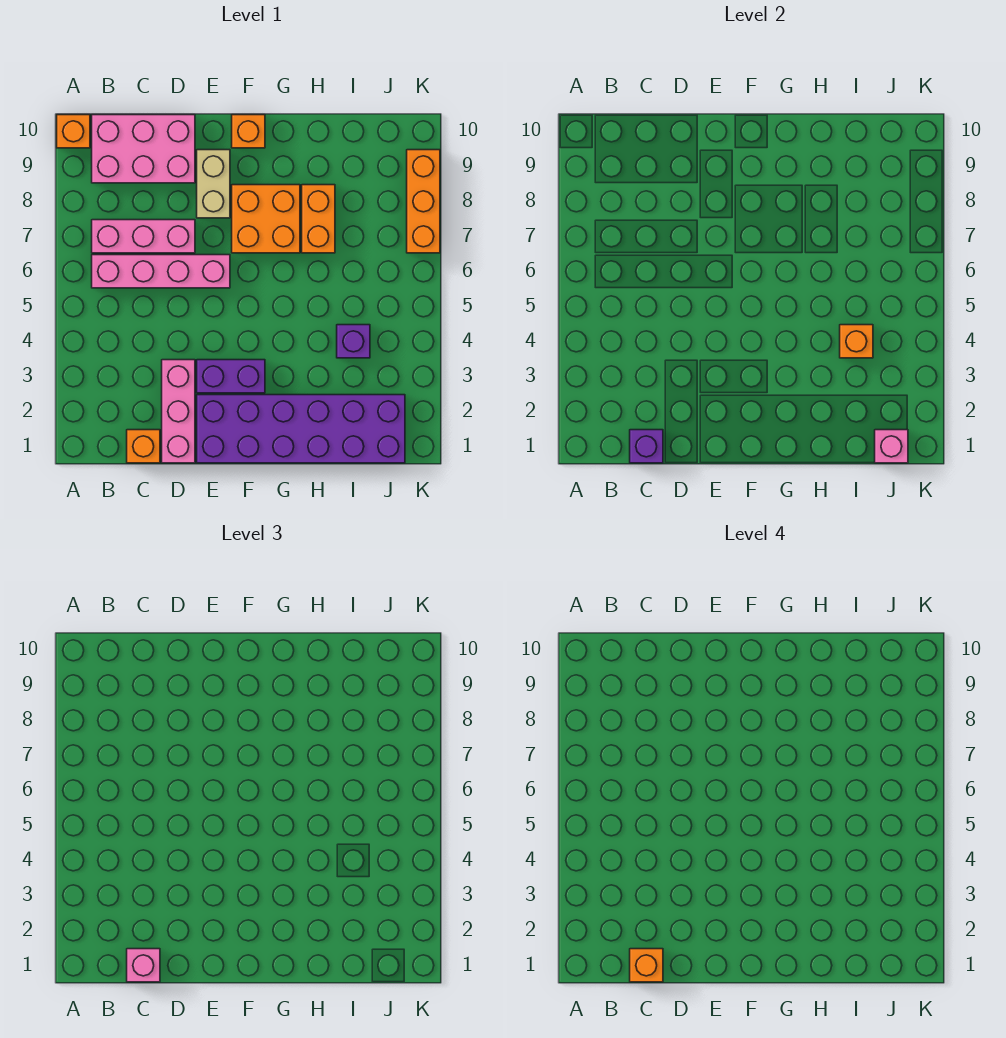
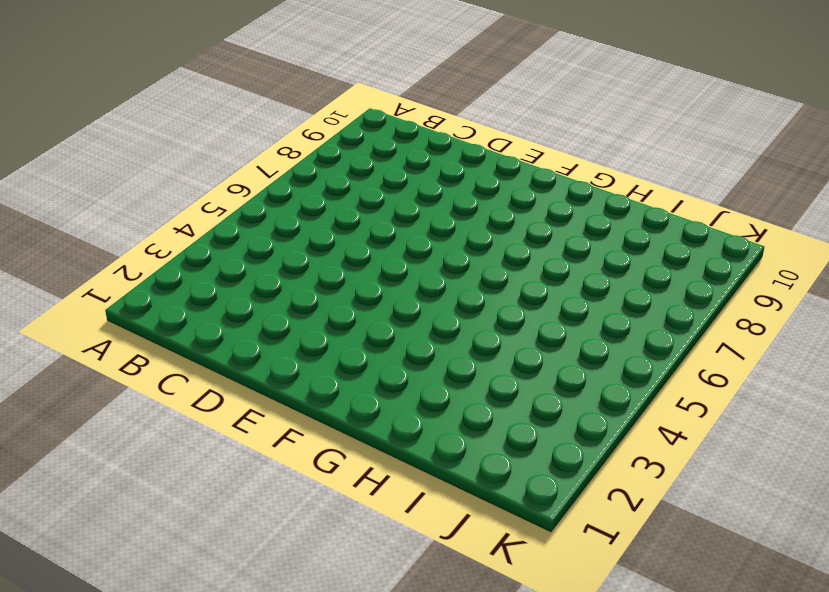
none -> orange 1x1 brick [57,115,90,148]
none -> pink 1x4 brick [92,255,230,288]
none -> pink 1x3 brick [92,220,195,253]

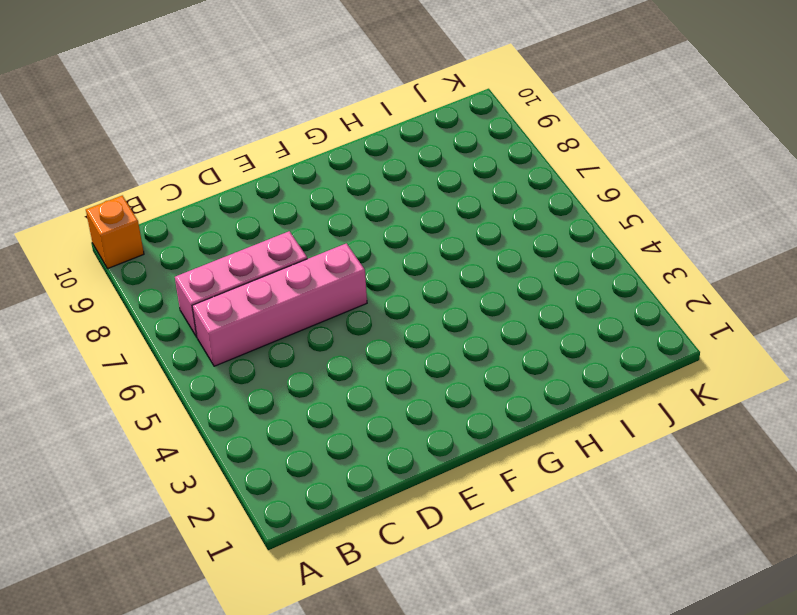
none -> pink 2x3 brick [92,115,195,183]
none -> orange 1x1 brick [127,430,160,463]
none -> pink 1x3 brick [162,360,195,463]

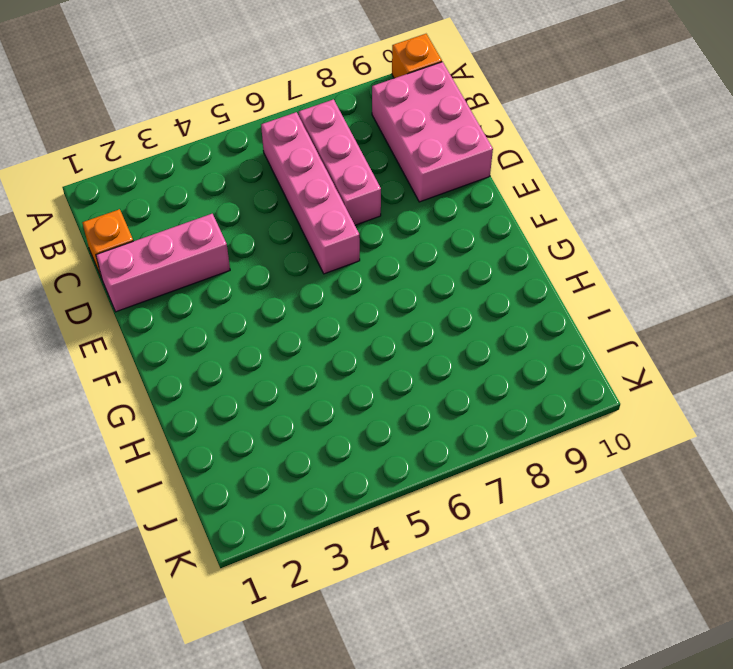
none -> purple 2x6 brick [197,395,405,463]
none -> purple 1x2 brick [197,360,265,393]
none -> tan 1x2 brick [197,150,230,218]

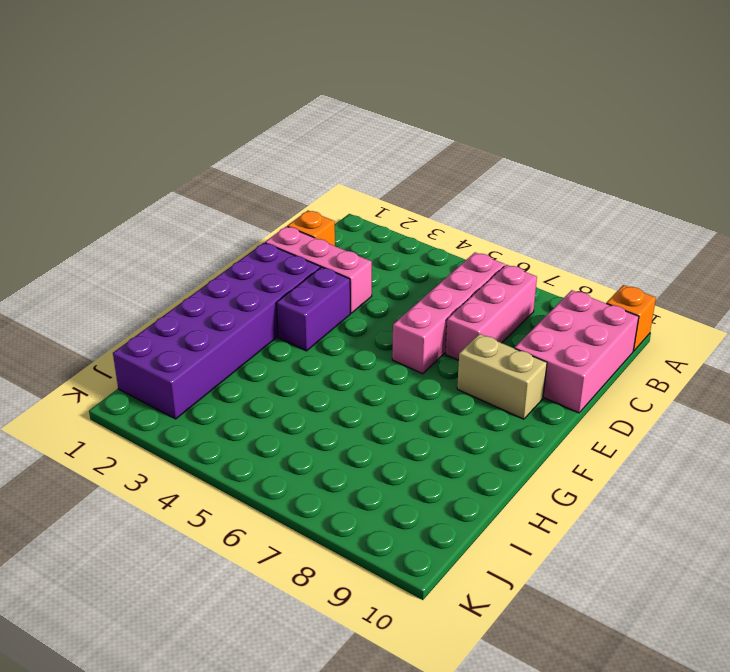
none -> orange 2x2 brick [232,185,300,253]
none -> orange 1x1 brick [232,115,265,148]
none -> orange 1x2 brick [302,185,335,253]

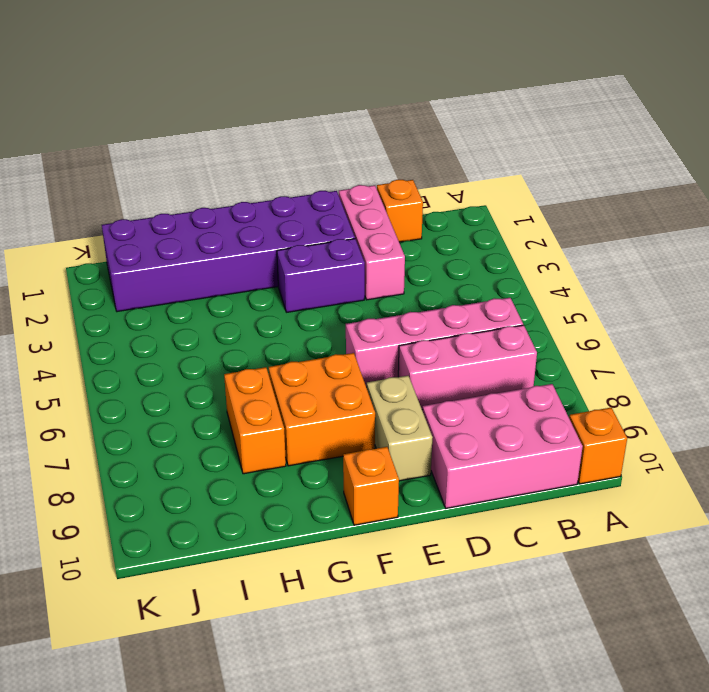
none -> purple 1x1 brick [337,325,370,358]
none -> orange 1x3 brick [407,150,440,253]
none -> purple 1x1 brick [630,430,663,463]

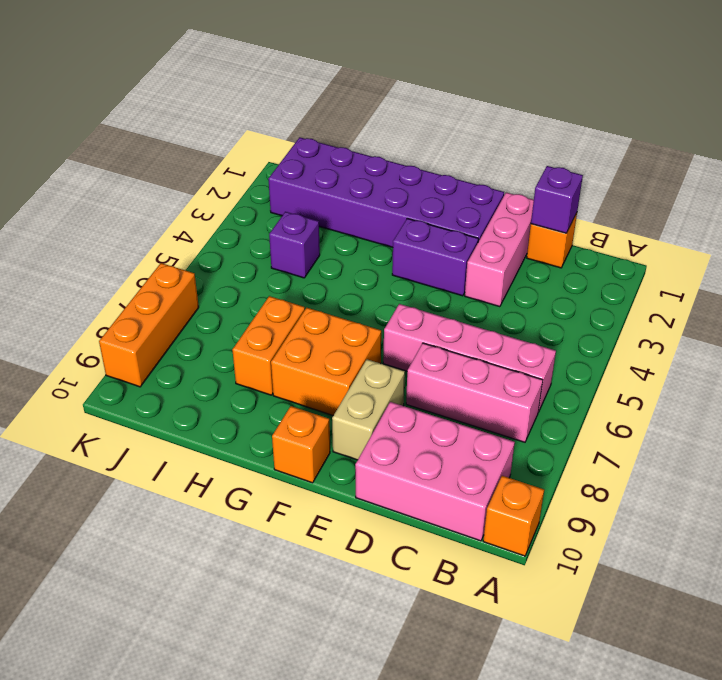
none -> orange 1x1 brick [840,325,873,358]
none -> pink 1x1 brick [875,430,908,463]
none -> pink 1x1 brick [127,949,160,982]

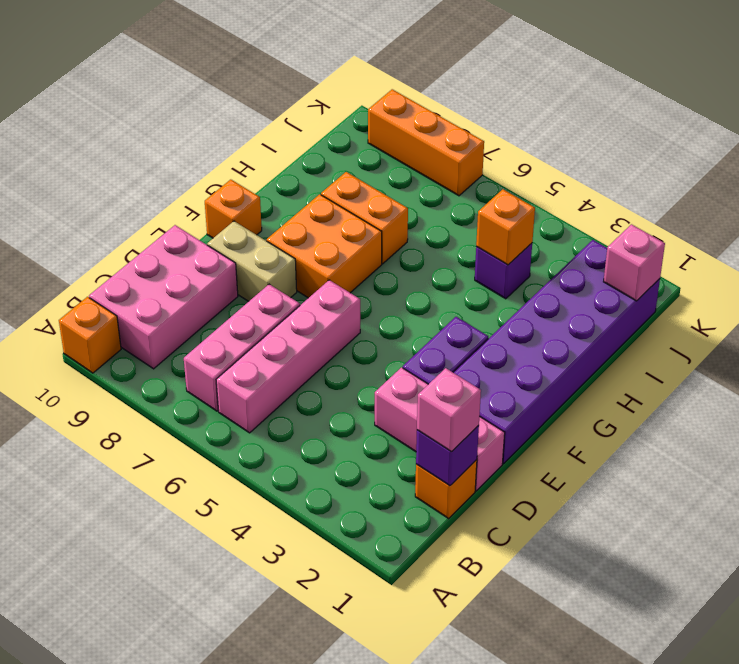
none -> orange 1x1 brick [630,949,663,982]

